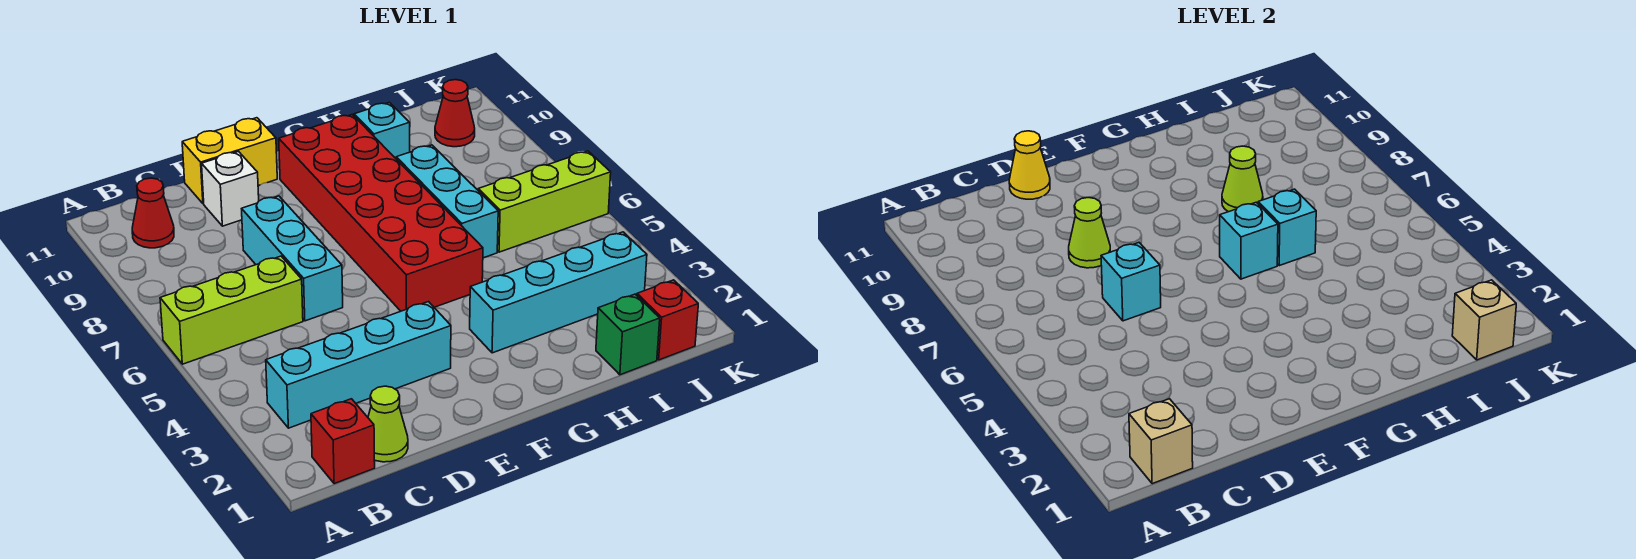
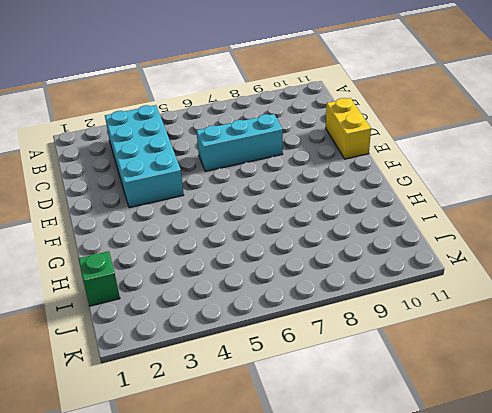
cyan 2x4 brick [105,105,184,208] -> cyan 1x4 brick [266,302,451,428]
none -> lime 1x3 brick [160,256,303,364]
none -> red 1x1 brick [311,399,375,484]
none -> red 1x1 cone [132,178,174,248]

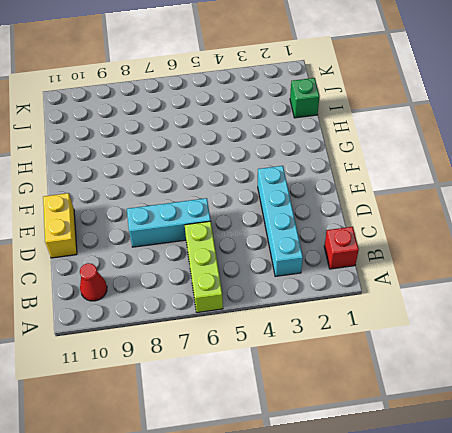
none -> lime 1x1 cone [368,386,408,462]
none -> white 1x1 brick [202,151,259,226]
none -> red 2x6 brick [279,115,483,311]

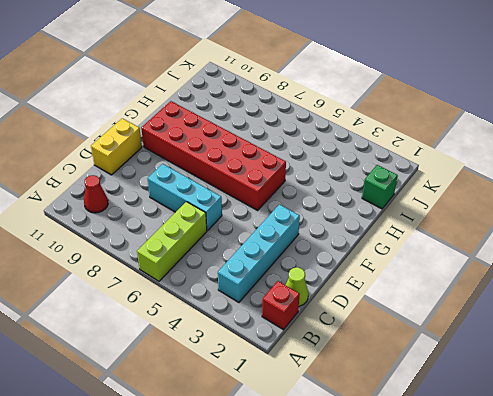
none -> white 1x1 brick [202,151,259,226]
none -> cyan 1x4 brick [470,232,647,353]
none -> cyan 1x3 brick [396,145,498,258]

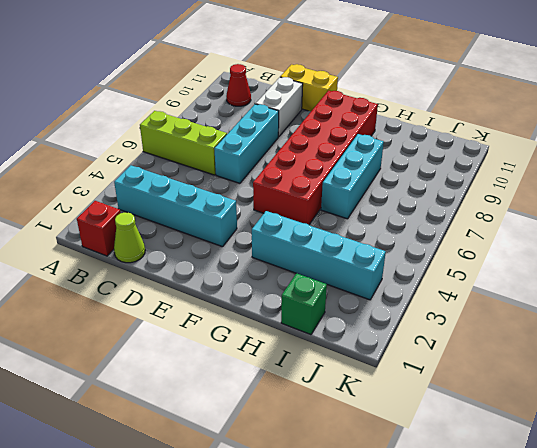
white 1x2 brick [256,77,303,137] -> white 1x1 brick [202,151,259,226]
none -> cyan 1x1 brick [354,102,410,158]
none -> lime 1x3 brick [478,151,611,252]
none -> red 1x1 brick [637,280,698,360]

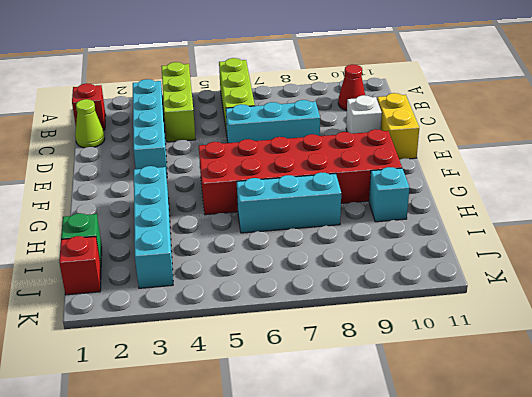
lime 1x3 brick [161,62,196,142] -> lime 1x3 brick moved to [478,151,611,252]
none -> red 1x1 cone [435,80,475,147]
none -> tan 1x1 brick [1129,399,1193,484]
none -> cyan 1x1 brick [1101,243,1161,321]

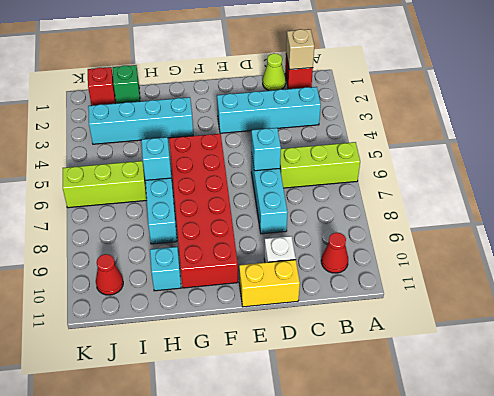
none -> lime 1x1 cone [1069,197,1110,268]
none -> yellow 1x1 cone [1009,131,1050,199]
none -> cyan 1x1 brick [1220,202,1278,279]

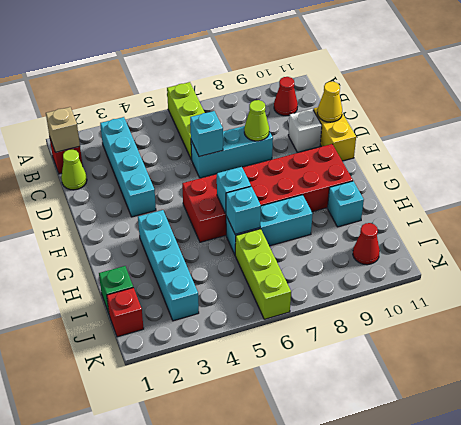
none -> lime 1x1 cone [1222,146,1263,212]
none -> tan 1x1 brick [1452,280,1516,360]

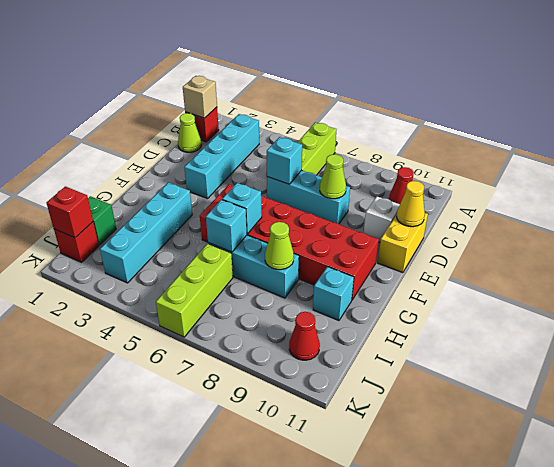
red 1x1 brick [47,186,93,238] -> tan 1x1 brick [1452,280,1516,360]

